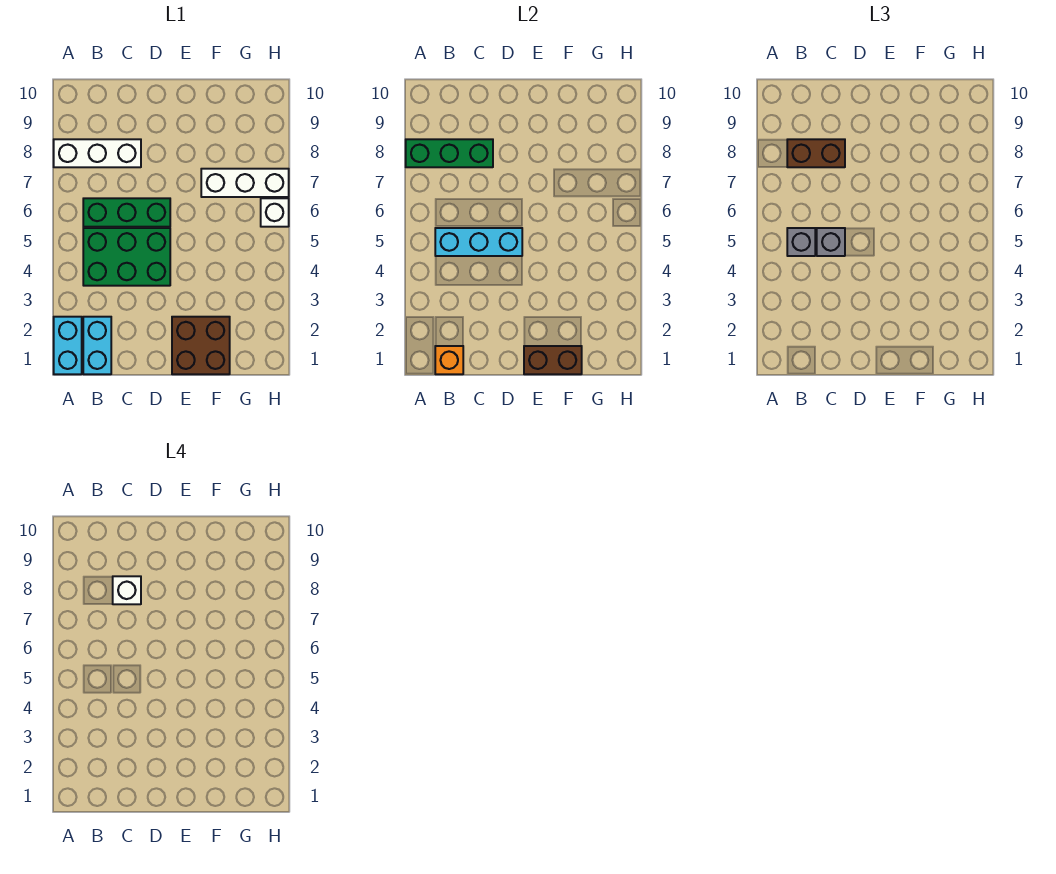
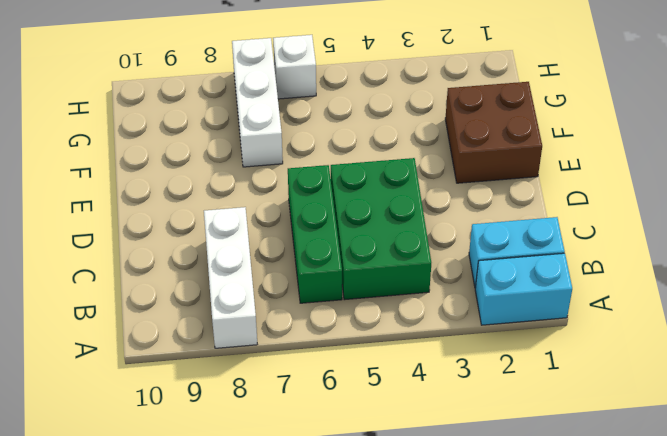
none -> green 1x3 brick [406,139,493,167]
none -> orange 1x1 brick [435,346,463,374]
none -> cyan 1x3 brick [435,228,522,256]

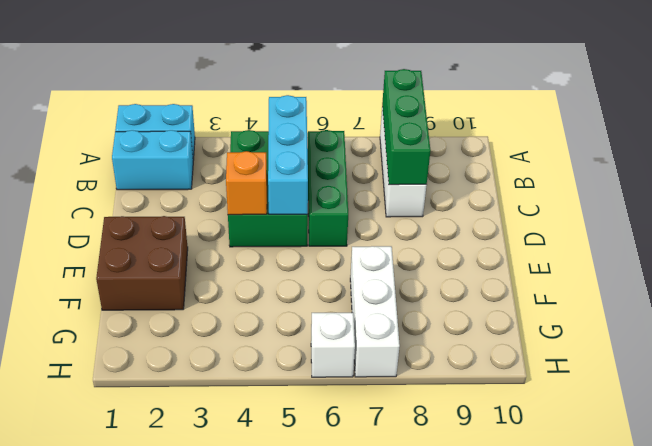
orange 1x1 brick [226,151,267,215] -> orange 1x1 brick moved to [435,346,463,374]
none -> brown 1x2 brick [524,346,582,374]
none -> grey 1x1 brick [787,228,815,256]
none -> brown 1x2 brick [787,139,845,167]

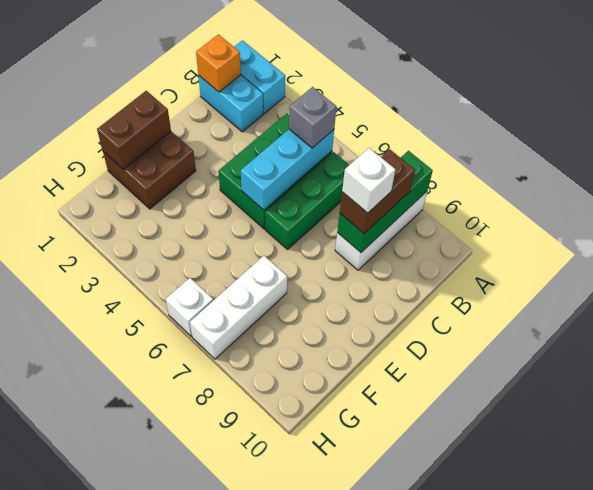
none -> grey 1x1 brick [817,228,845,256]

